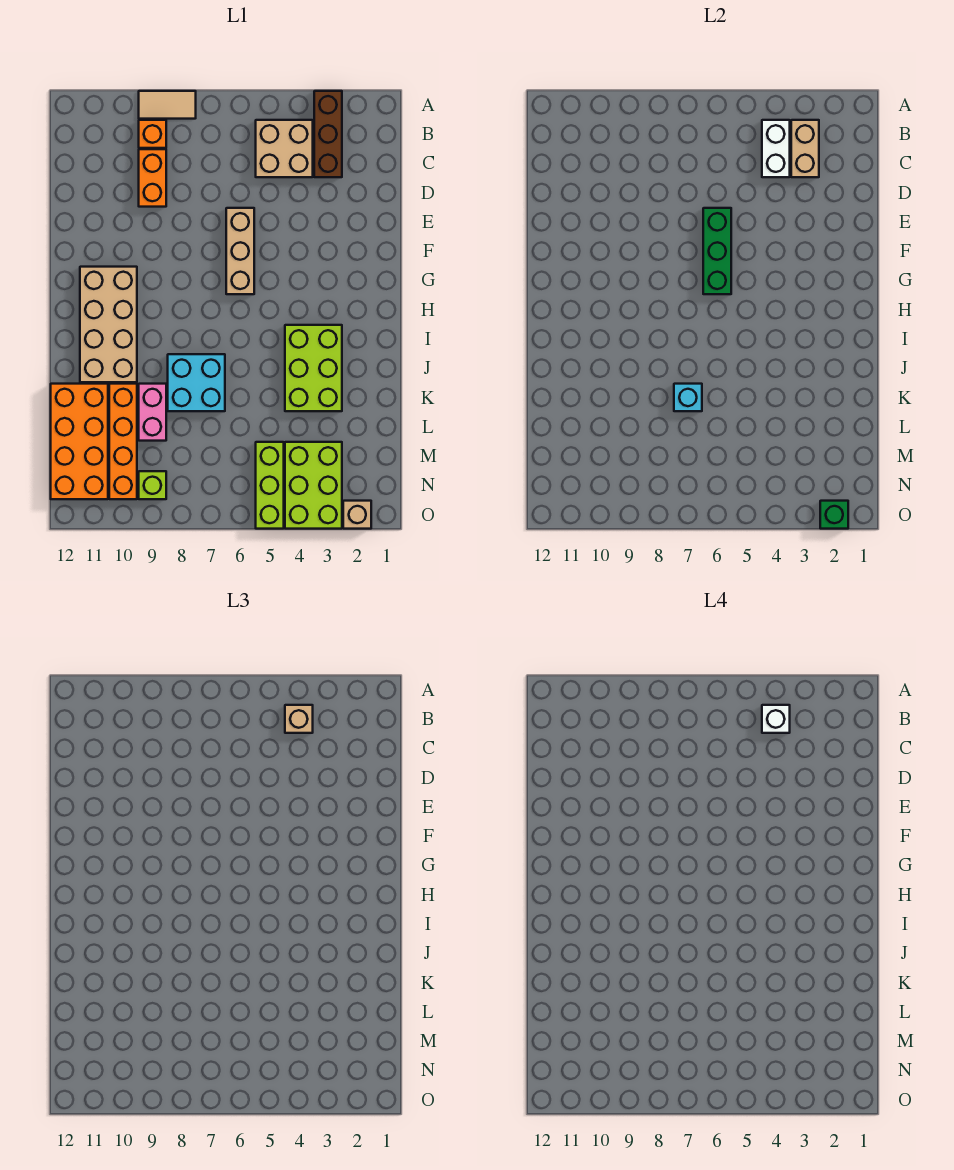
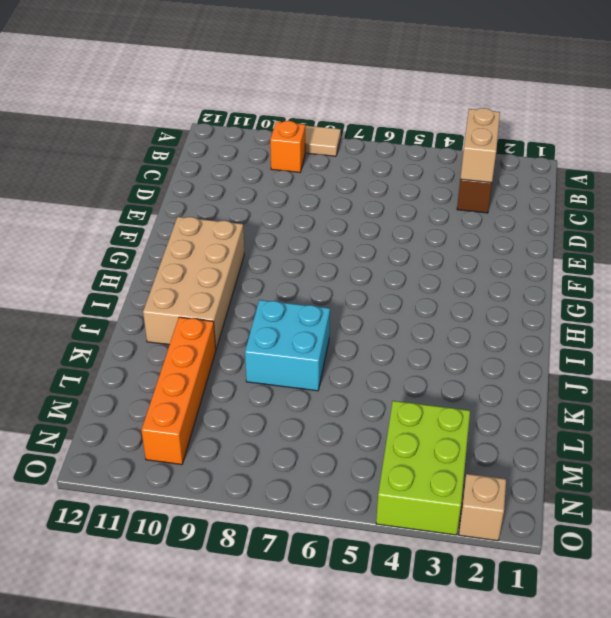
none -> tan 2x2 brick [256,120,313,177]
none -> orange 1x2 brick [139,149,166,207]
none -> tan 1x3 brick [226,208,254,294]

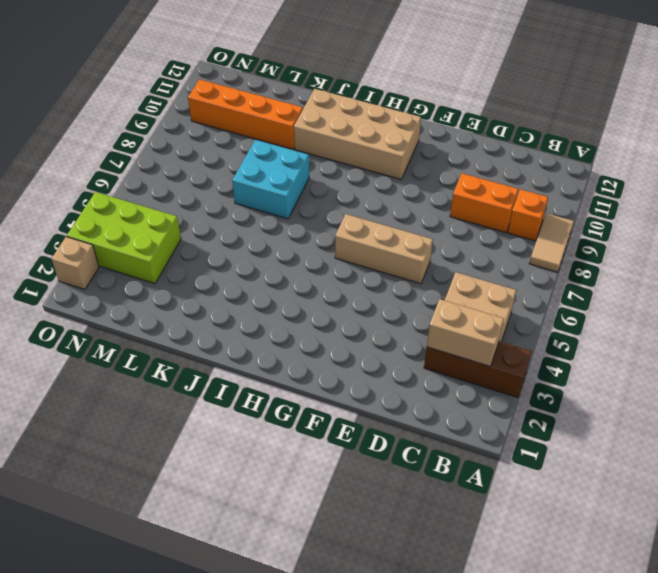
none -> lime 2x3 brick [285,325,342,411]
none -> pink 1x2 brick [139,384,166,441]
none -> orange 2x4 brick [51,384,108,499]

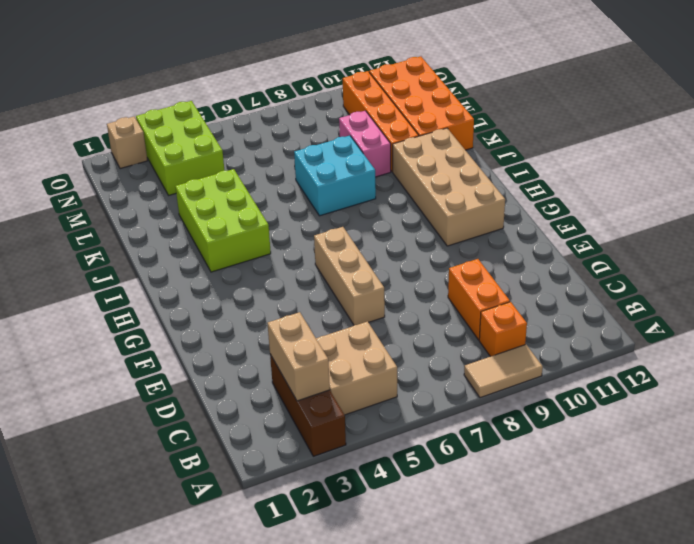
none -> lime 1x3 brick [256,442,284,529]
none -> lime 1x1 brick [139,471,166,499]
none -> white 1x2 brick [762,120,790,177]

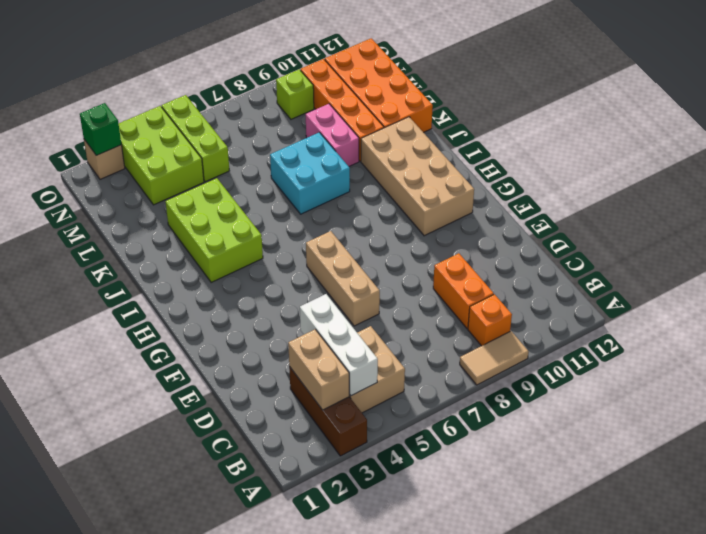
white 1x3 brick [300,294,378,396] -> white 1x2 brick [762,120,790,177]
none -> green 1x3 brick [703,208,731,294]
none -> cyan 1x1 brick [674,384,702,411]
none -> tan 1x1 brick [285,705,313,733]

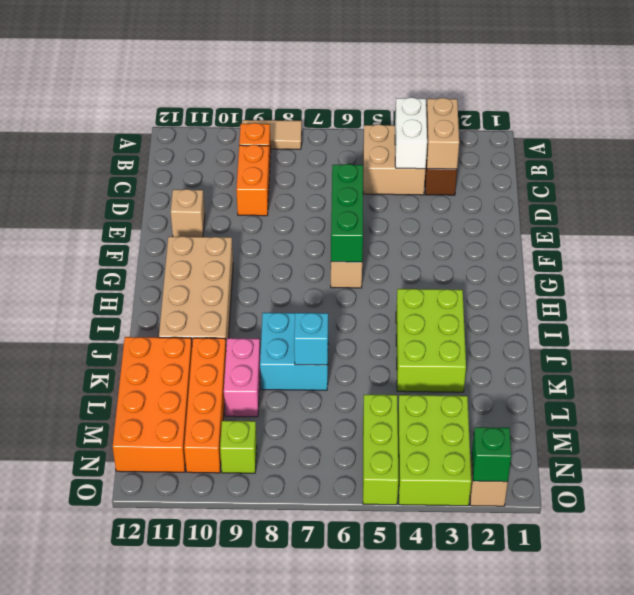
tan 1x1 brick [171,189,205,237] -> tan 1x1 brick moved to [285,705,313,733]
none -> white 1x1 brick [762,705,790,733]

